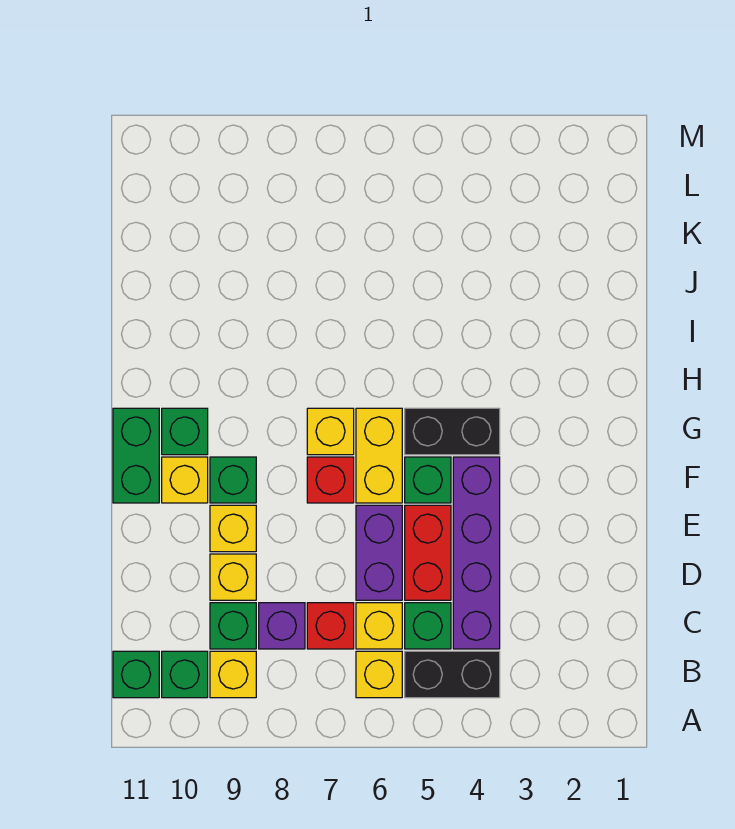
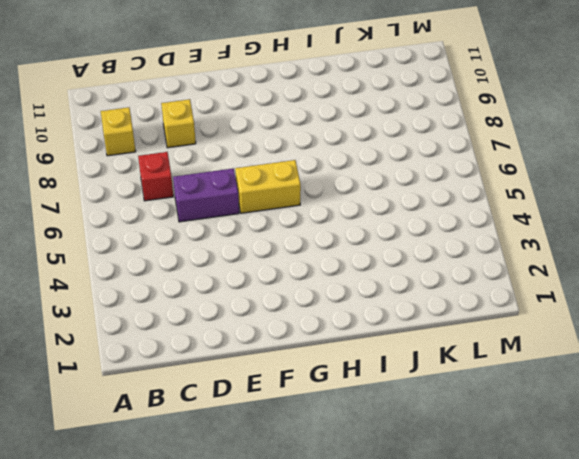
none -> black 1x2 brick [405,651,500,698]
none -> yellow 1x1 brick [356,651,402,698]
none -> green 1x1 brick [162,651,208,698]

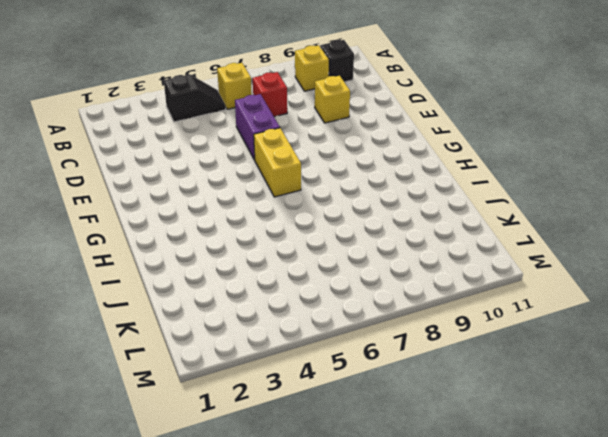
black 1x2 slope [164,74,226,122] -> black 1x2 brick [405,651,500,698]
black 1x1 brick [320,40,354,82] -> green 1x1 brick [162,651,208,698]
none -> green 1x1 brick [113,651,159,698]
none -> purple 1x4 brick [453,457,500,649]
none -> green 1x1 brick [405,603,451,649]

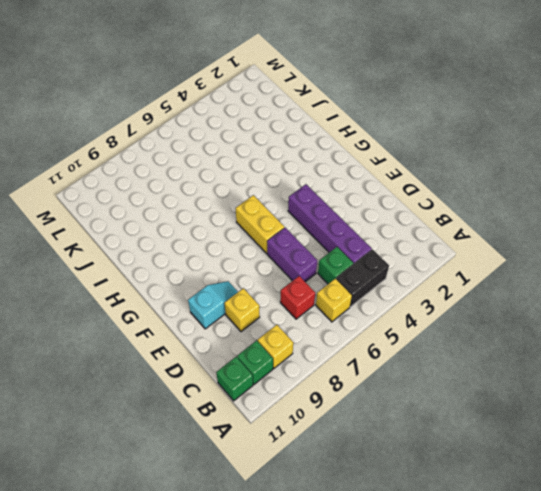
cyan 1x2 slope [188,281,238,329] -> yellow 1x1 brick [210,505,256,552]
none -> yellow 1x1 brick [356,603,402,649]
none -> purple 1x1 brick [259,603,305,649]
none -> green 1x1 brick [210,603,256,649]

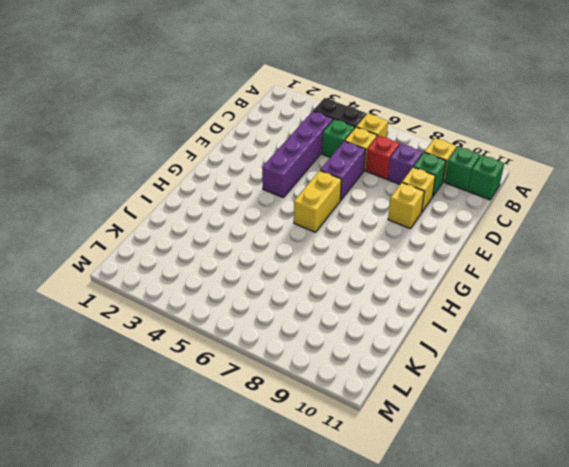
none -> red 1x2 brick [405,505,451,600]
none -> green 1x1 brick [405,457,451,503]
none -> red 1x1 brick [307,457,354,503]

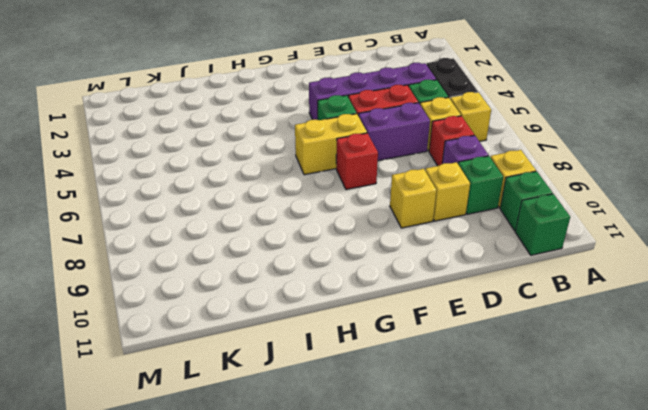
none -> green 1x1 brick [210,457,256,503]
none -> yellow 1x1 brick [162,457,208,503]
none -> green 1x2 brick [113,408,159,503]

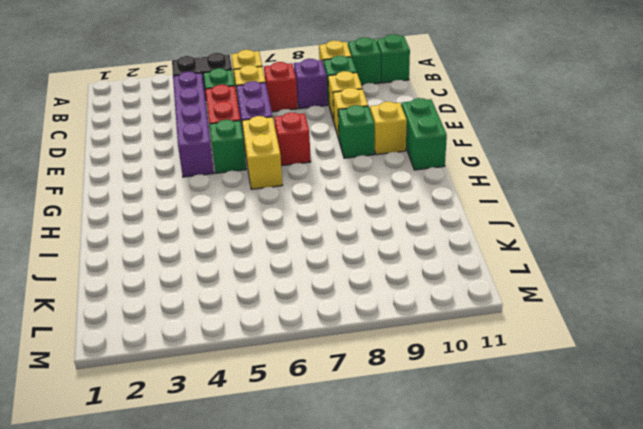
none -> black 1x2 brick [405,408,500,455]
none -> yellow 1x1 brick [307,408,354,455]
none -> green 1x1 brick [162,408,208,455]

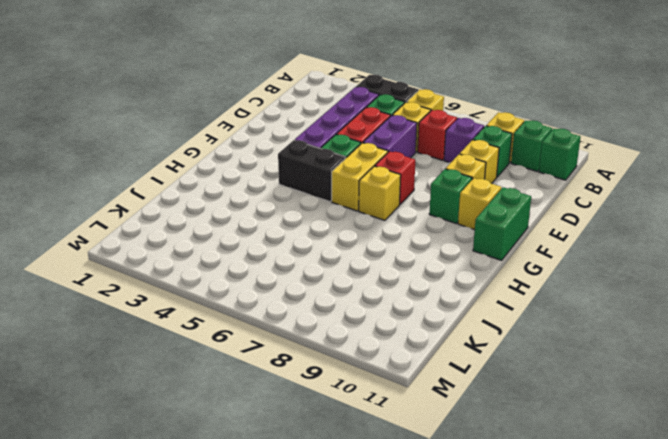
none -> green 1x1 brick [162,408,208,455]

